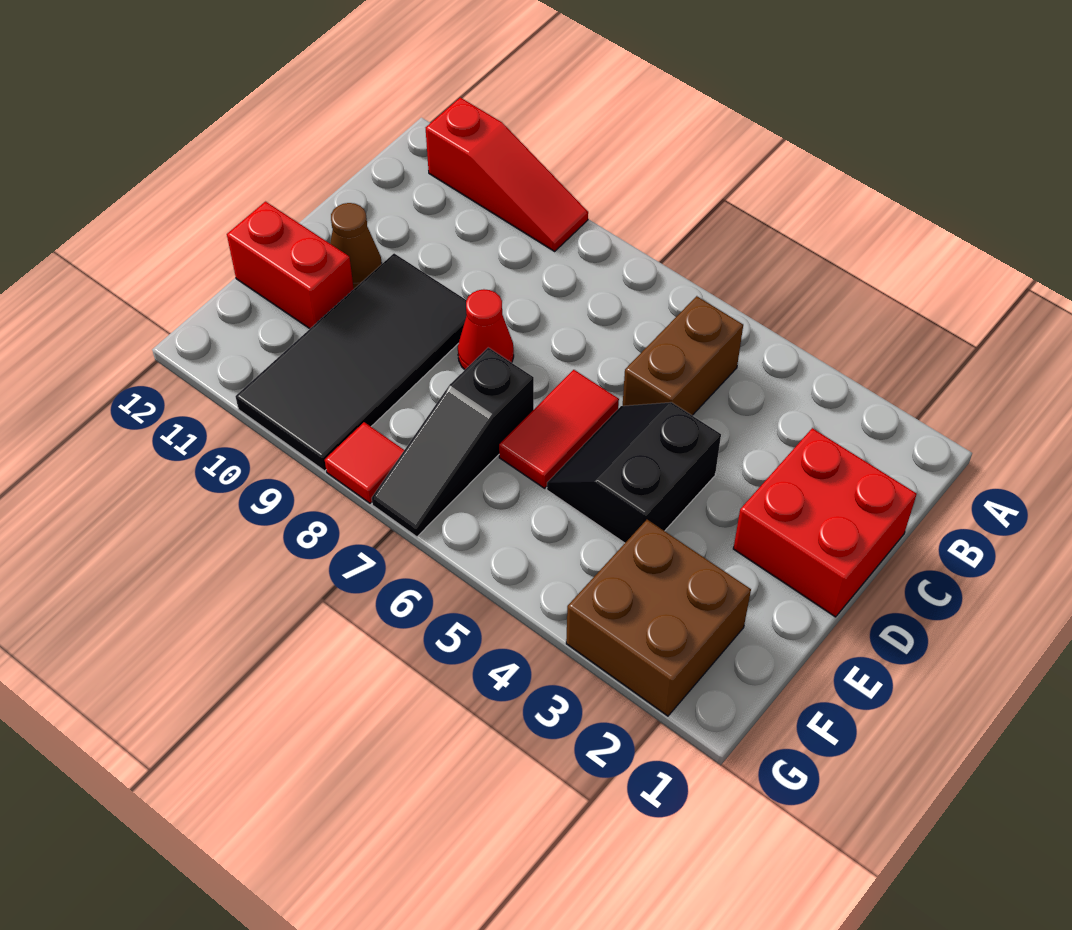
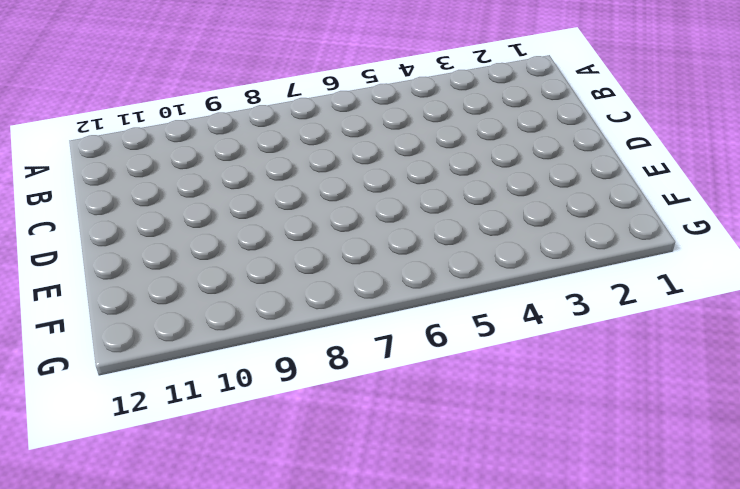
none -> red 1x3 slope [426,98,588,251]
none -> brown 1x2 brick [623,296,743,415]
none -> red 2x2 brick [733,428,917,617]

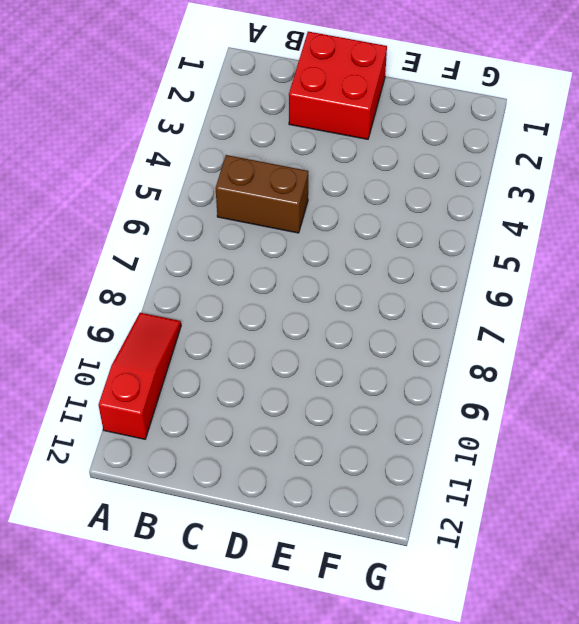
none -> black 2x2 slope [547,402,721,543]
none -> red 1x2 tile [499,370,619,488]
none -> red 1x1 cone [458,289,514,370]

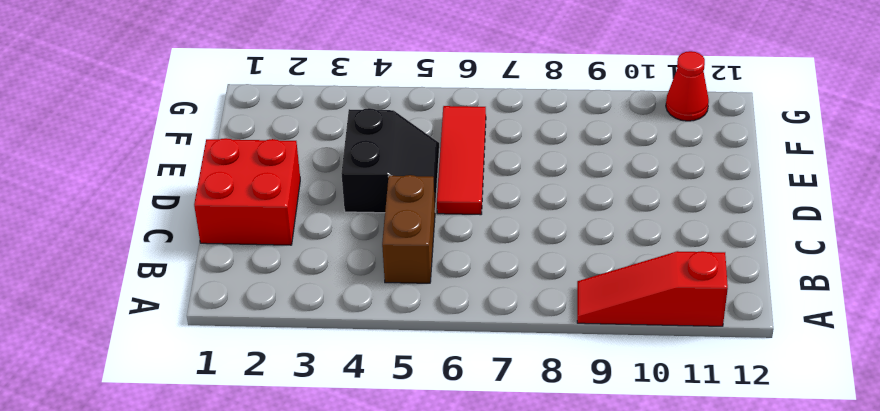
red 1x3 tile [437,106,486,215] -> red 1x2 tile [499,370,619,488]
red 1x1 cone [666,51,709,121] -> red 1x1 cone moved to [458,289,514,370]
none -> black 2x4 tile [236,253,467,471]
none -> brown 1x1 cone [330,203,382,289]
none -> black 1x3 slope [372,348,534,537]

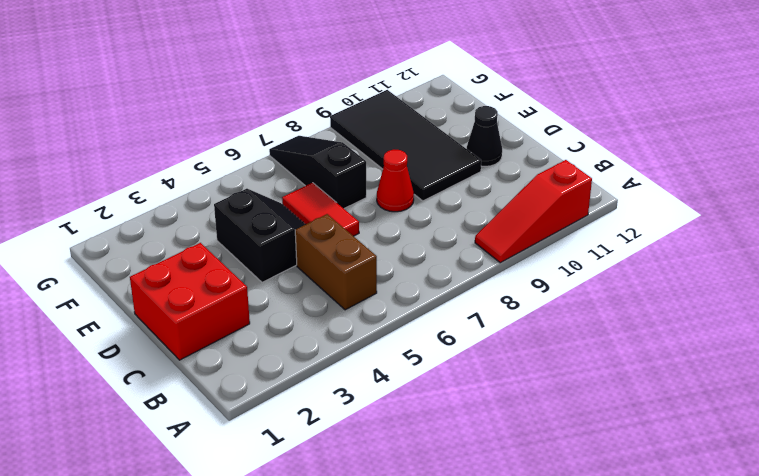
black 1x1 cone [467,106,502,166] -> brown 1x1 cone [330,203,382,289]
none -> red 1x2 brick [227,202,354,329]
none -> brown 2x2 brick [566,520,751,716]
none -> red 1x1 tile [325,422,404,503]

